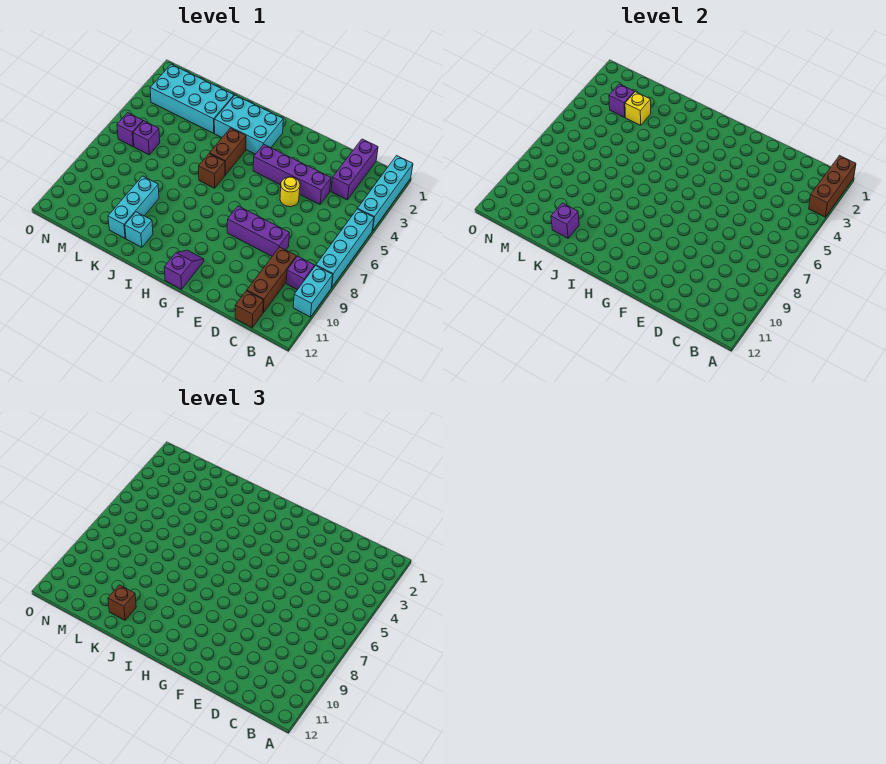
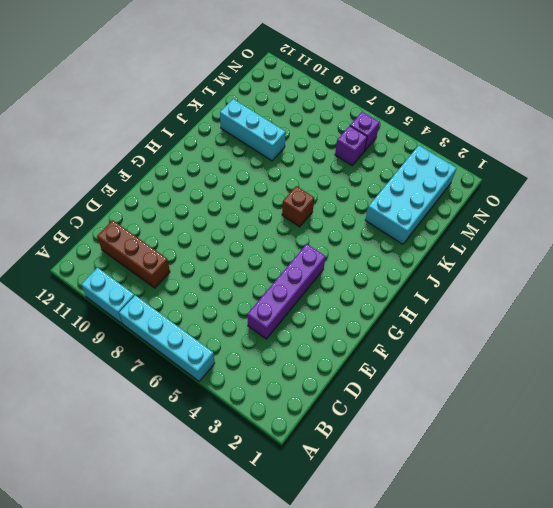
none -> cyan 1x4 brick [358,156,413,231]
none -> purple 1x1 brick [286,256,315,290]
none -> purple 1x3 brick [331,139,378,200]

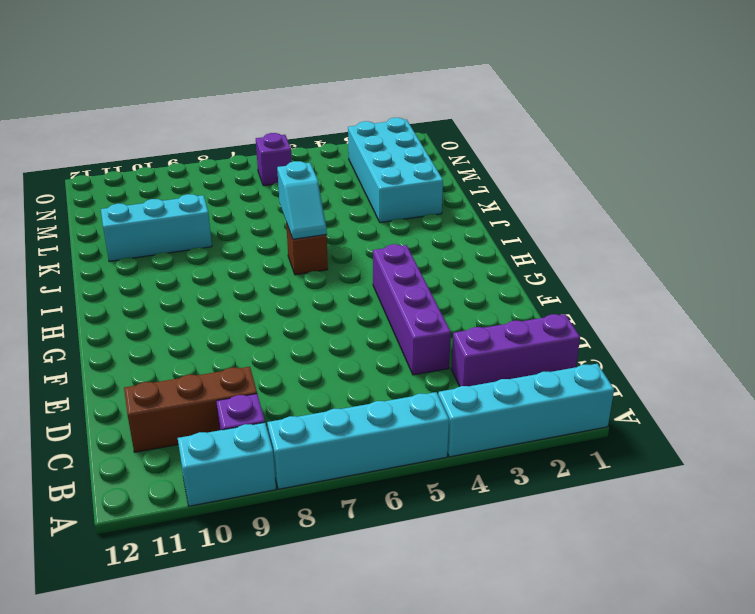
cyan 1x2 slope [277,161,327,239] -> none
none -> brown 1x1 brick [235,291,263,328]
none -> purple 1x3 brick [227,206,289,256]
none -> yellow 1x1 round brick [280,177,300,207]

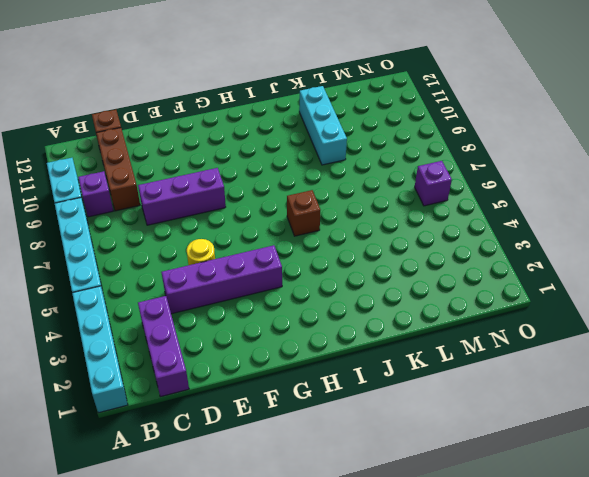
none -> purple 1x2 slope [164,250,204,289]
none -> cyan 2x3 brick [214,95,283,154]
none -> brown 1x2 brick [210,128,246,175]

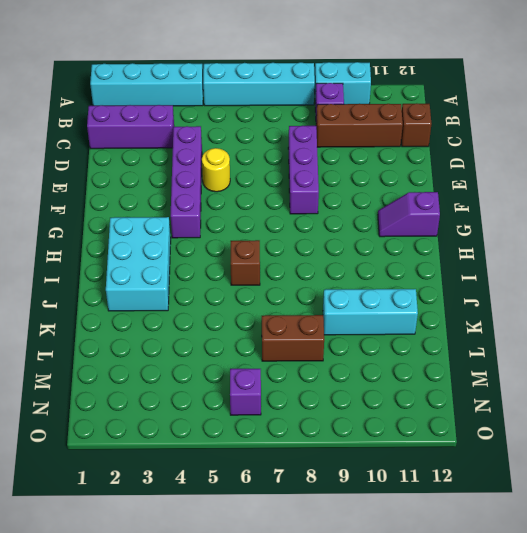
brown 1x2 brick [262,315,324,361] -> brown 1x2 brick moved to [210,128,246,175]
none -> cyan 1x1 brick [125,212,153,247]
none -> cyan 2x4 brick [150,64,234,133]
none -> purple 1x1 brick [133,121,160,155]

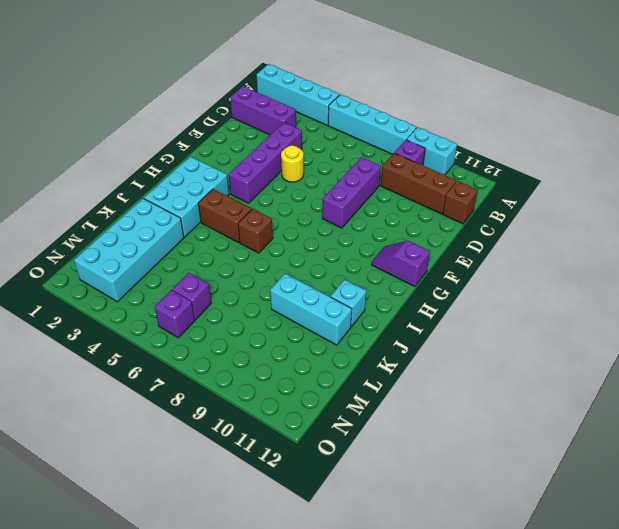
none -> brown 1x3 brick [809,156,856,217]
none -> purple 1x1 brick [551,203,579,238]
none -> yellow 1x1 brick [625,92,651,125]

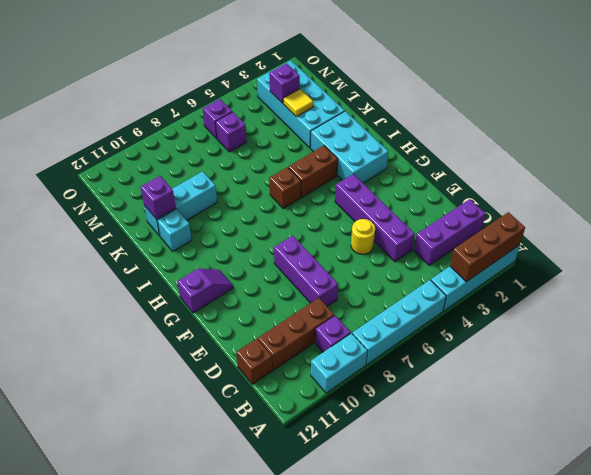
yellow 1x1 tile [283,89,313,116] -> yellow 1x1 brick [625,92,651,125]
none -> brown 1x1 brick [108,585,136,620]

